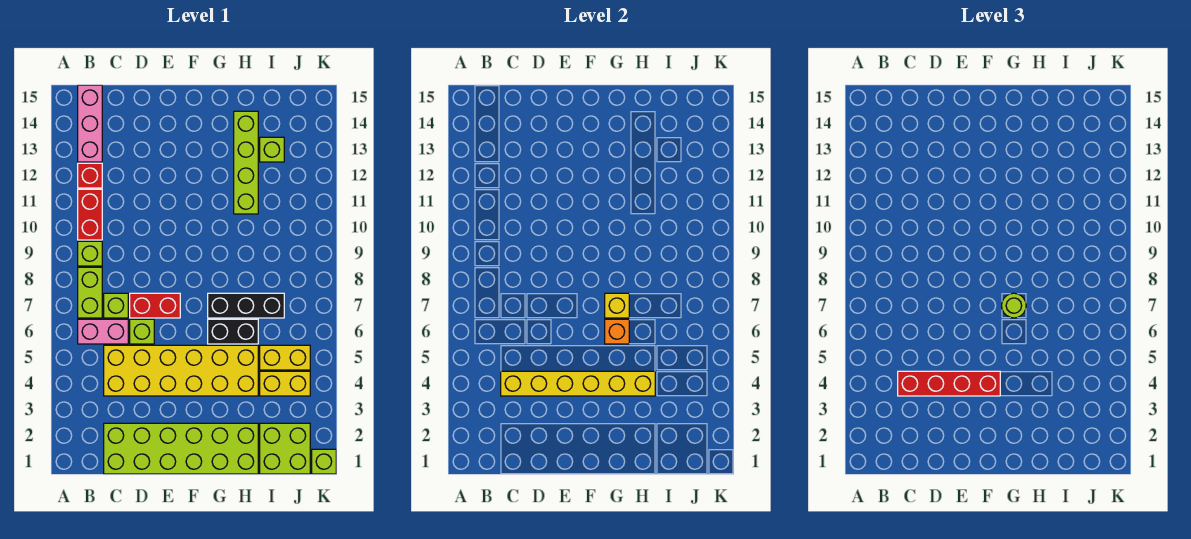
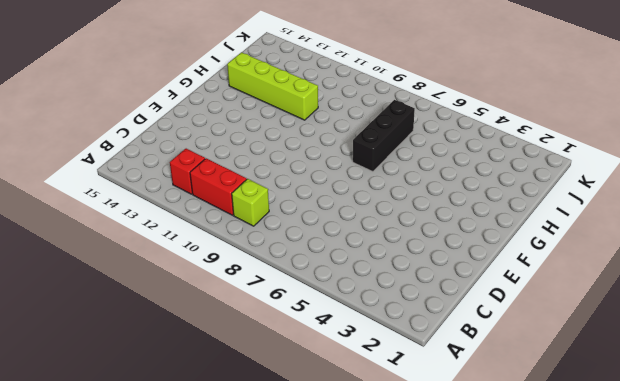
none -> pink 1x2 brick [78,319,128,344]
none -> lime 1x2 brick [78,267,102,318]
none -> pink 1x3 brick [78,85,102,162]

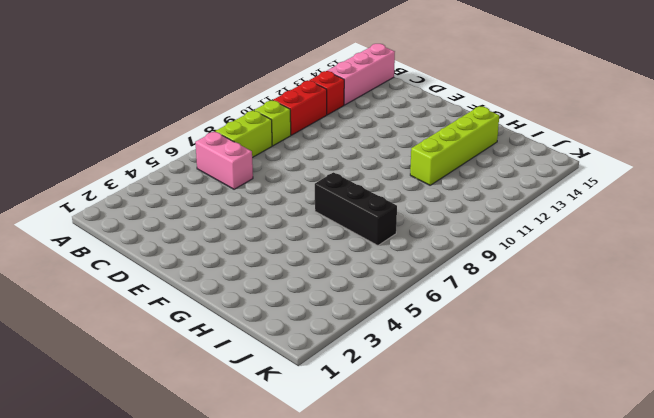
none -> lime 2x6 brick [104,423,258,474]
none -> yellow 2x6 brick [104,345,258,396]
none -> lime 1x1 brick [104,293,128,318]

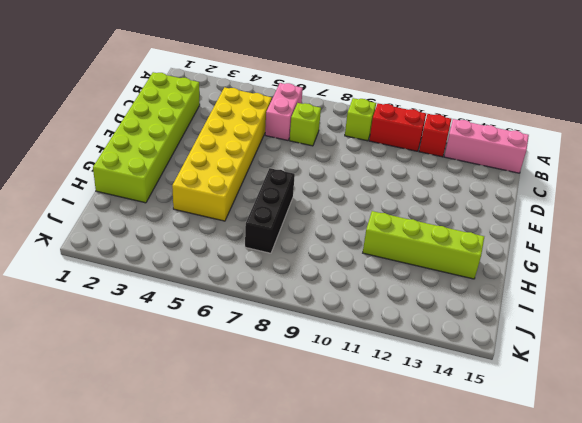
none -> lime 1x2 brick [78,267,102,318]
none -> lime 1x1 brick [130,319,154,344]
none -> red 1x2 brick [130,293,180,318]

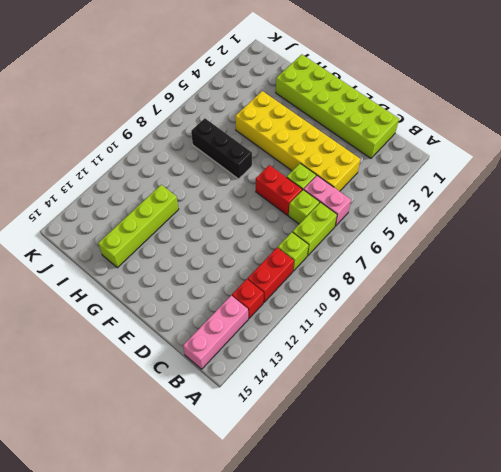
none -> black 1x2 brick [208,319,258,344]
none -> lime 2x2 brick [260,423,310,474]
none -> yellow 1x2 brick [260,371,310,396]

